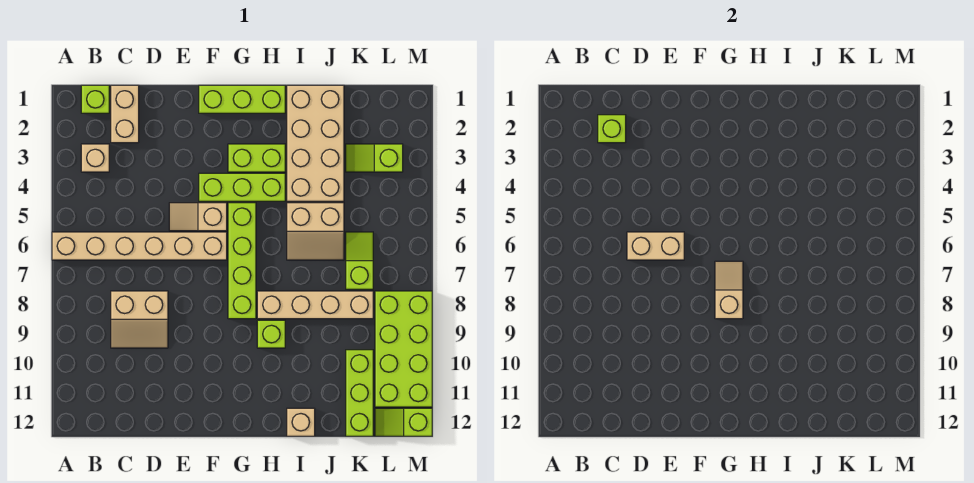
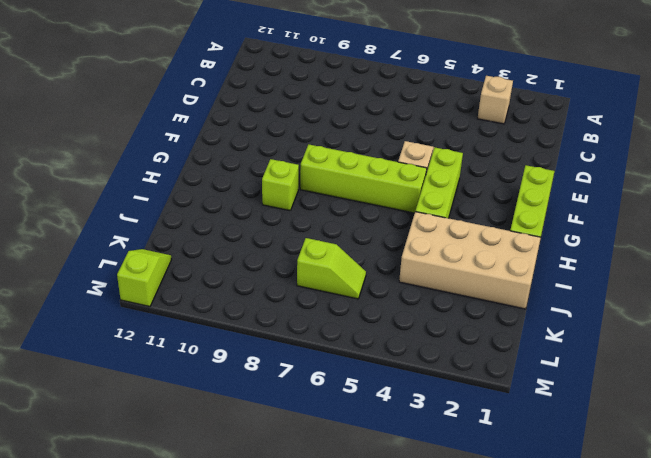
none -> tan 1x6 brick [52,232,227,260]
none -> lime 1x1 brick [81,85,109,113]
none -> tan 1x2 brick [111,85,139,143]

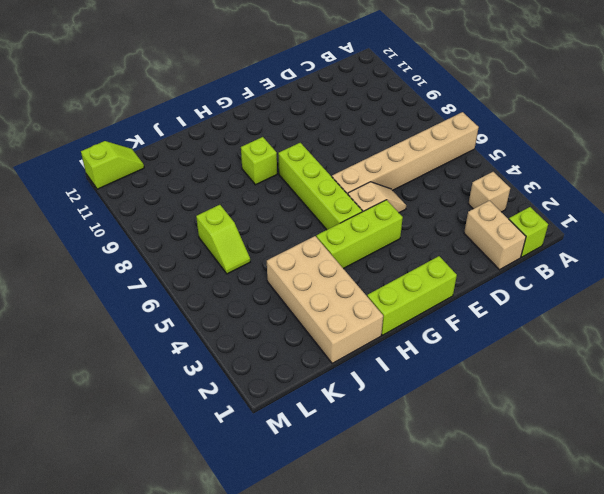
none -> tan 2x2 slope [111,291,168,348]
none -> lime 1x2 brick [228,144,285,172]
none -> tan 1x4 brick [257,291,373,319]

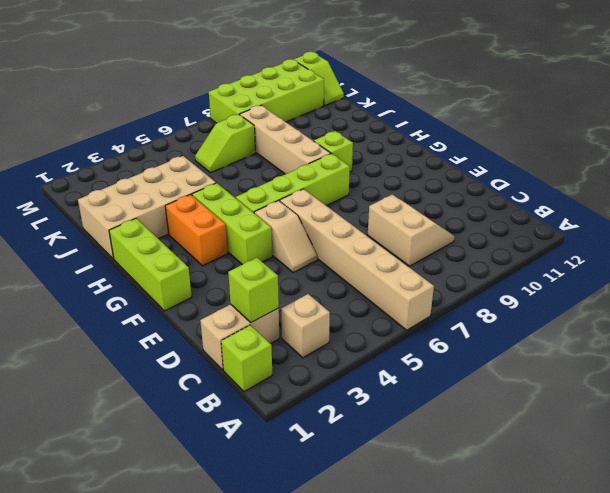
orange 1x2 brick [165,194,228,266] -> lime 1x2 brick [228,144,285,172]
none -> tan 2x2 slope [287,203,344,260]
none -> tan 1x1 brick [287,408,315,436]
none -> lime 1x2 slope [346,144,403,172]

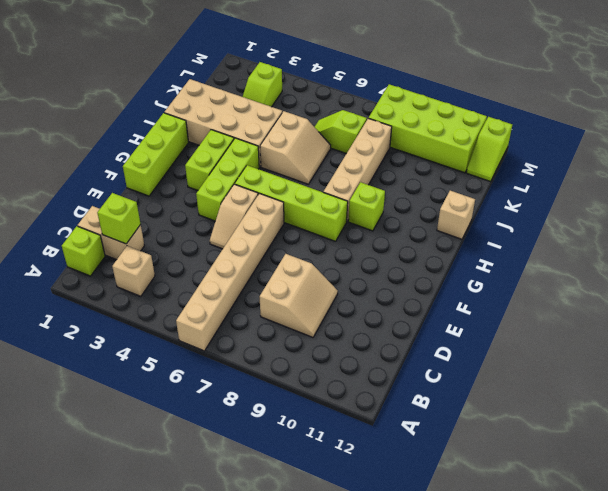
none -> lime 1x3 brick [346,350,373,436]
none -> tan 1x2 brick [627,232,684,260]
none -> tan 1x2 slope [715,261,743,319]

